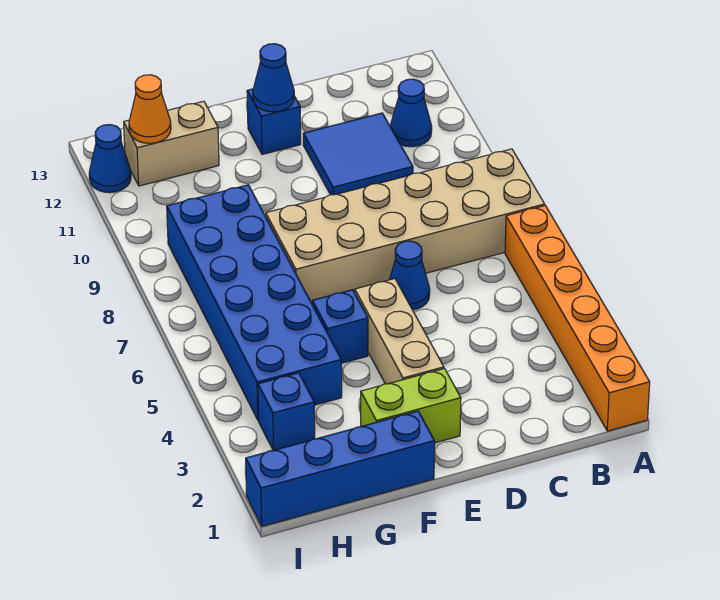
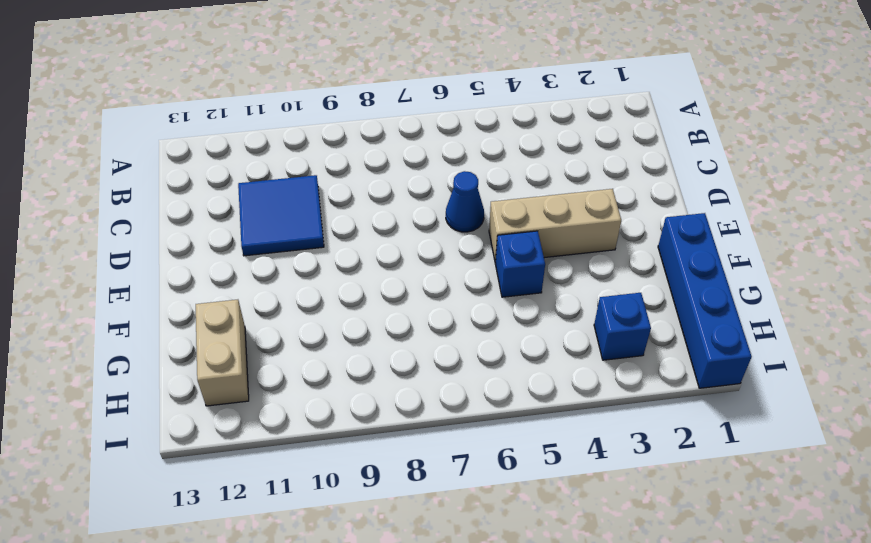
none -> orange 1x6 brick [505,206,650,431]
none -> tan 2x6 brick [266,149,545,303]
none -> blue 1x1 cone [390,79,432,147]

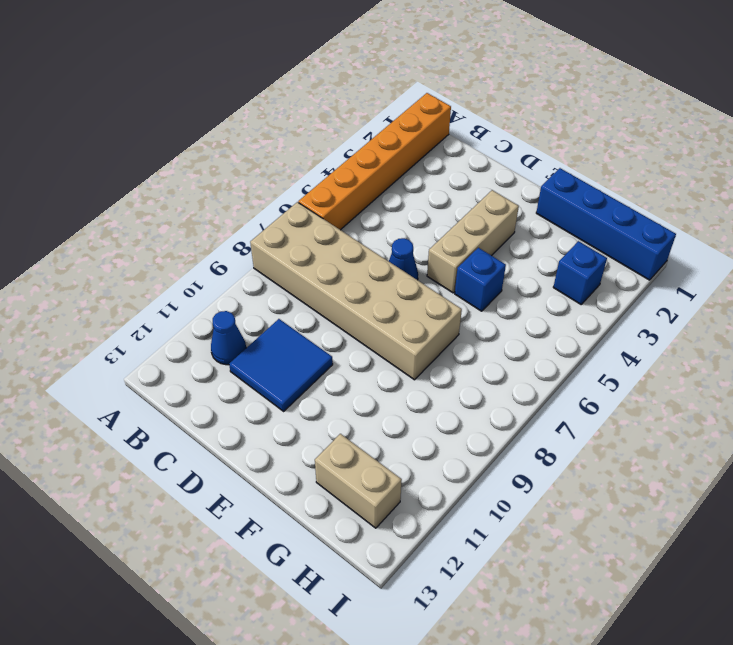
none -> lime 1x2 brick [361,369,461,443]
none -> blue 1x1 brick [247,89,301,154]
none -> blue 2x6 brick [167,185,342,420]

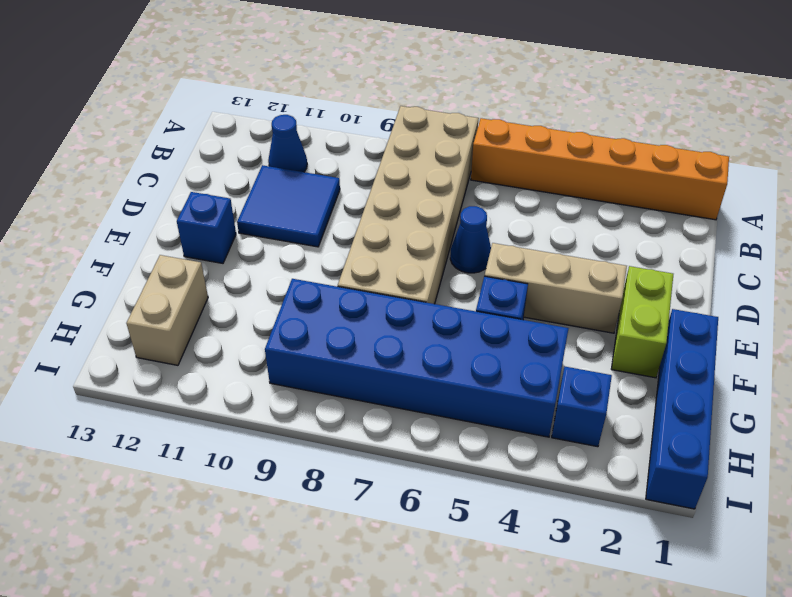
none -> blue 1x1 cone [89,125,131,193]
none -> blue 1x1 cone [253,44,294,112]
none -> orange 1x1 cone [129,75,171,143]

